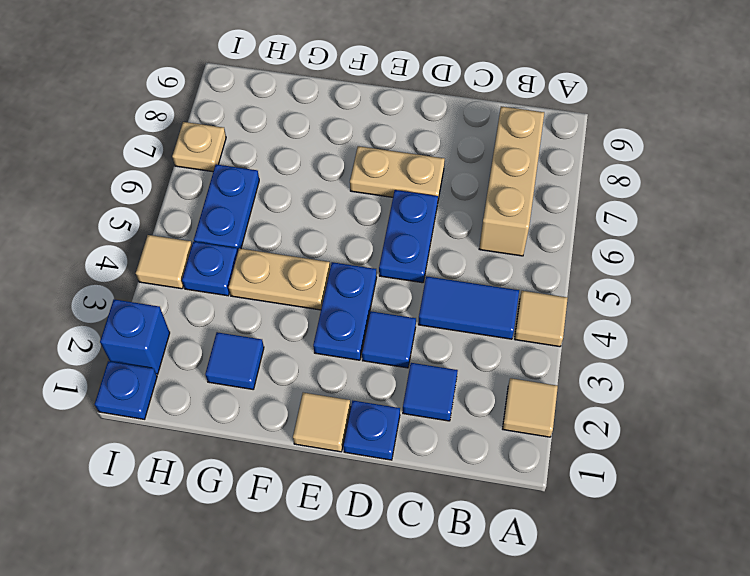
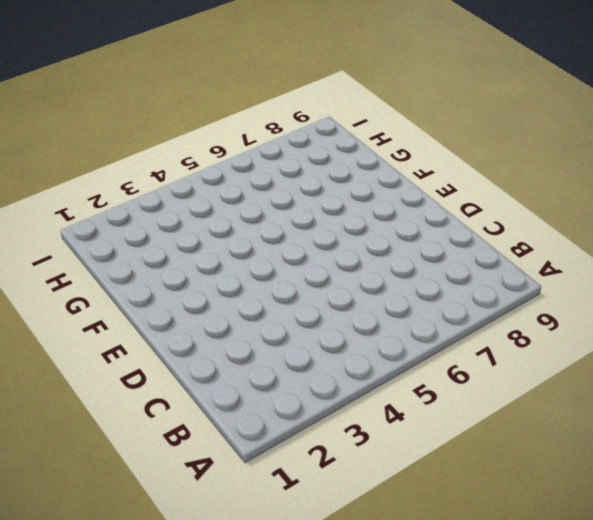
none -> tan 1x1 tile [503,378,558,437]
none -> tan 1x1 tile [515,291,568,347]
none -> blue 1x2 tile [418,276,519,339]

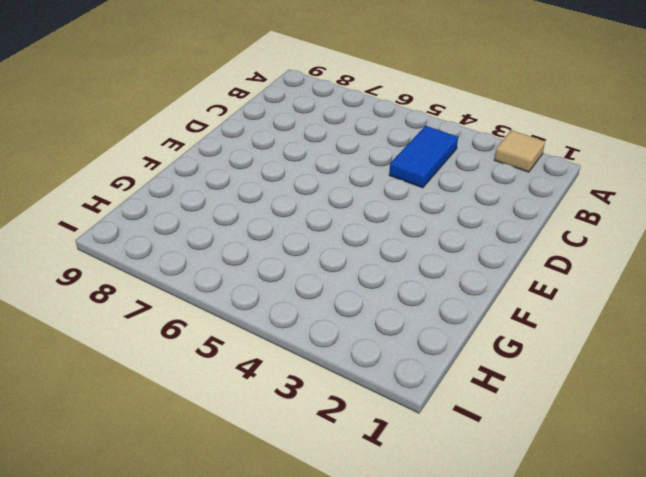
none -> tan 1x1 tile [515,291,568,347]
none -> tan 1x3 brick [479,106,544,256]
none -> blue 1x1 tile [403,363,458,421]

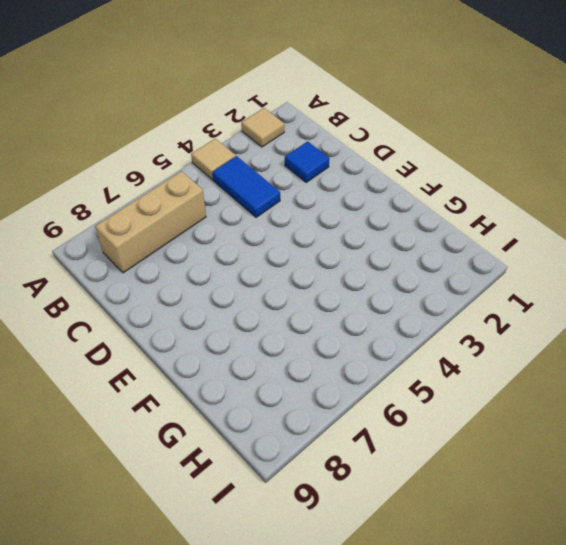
none -> blue 1x1 plate [343,401,400,460]
none -> blue 1x1 tile [362,311,416,368]
none -> blue 1x2 plate [379,190,438,283]

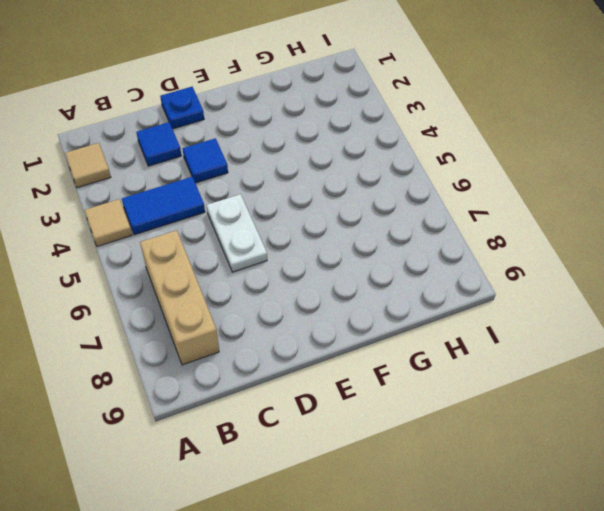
white 1x2 plate [207,194,267,272] -> blue 1x2 plate [379,190,438,283]
none -> tan 1x2 plate [350,146,445,199]
none -> tan 1x1 tile [293,393,351,452]
none -> blue 1x2 plate [313,262,377,360]

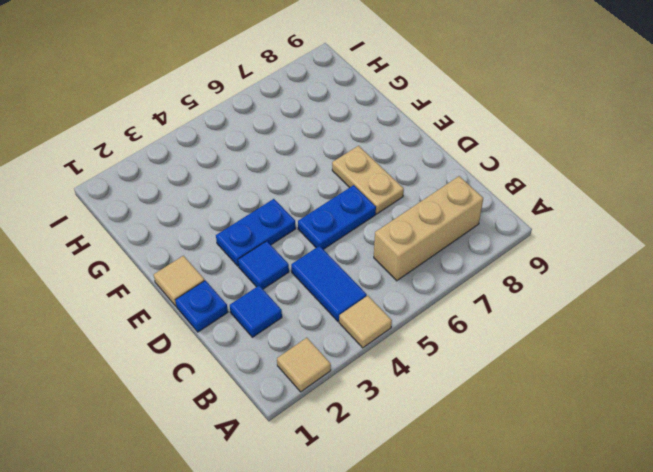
none -> tan 1x2 plate [229,248,330,310]
none -> blue 1x1 tile [205,332,264,389]
none -> blue 1x1 plate [182,242,238,296]

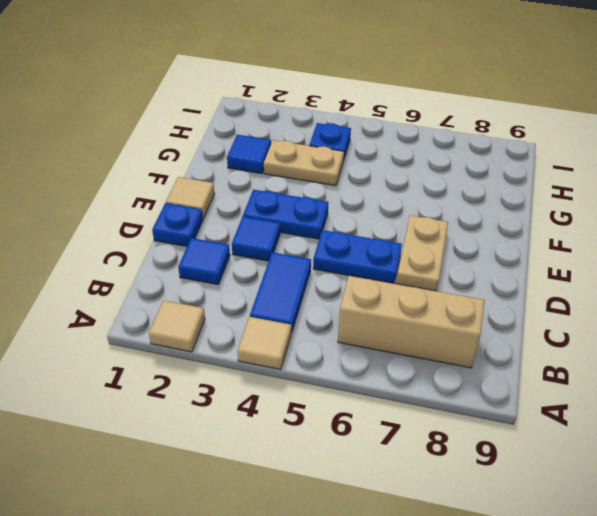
tan 1x2 plate [264,140,344,186] -> tan 1x2 plate turned to [229,248,330,310]
none -> blue 1x2 plate [194,164,259,251]
none -> blue 1x1 plate [95,361,157,419]
none -> blue 1x1 brick [100,300,170,374]

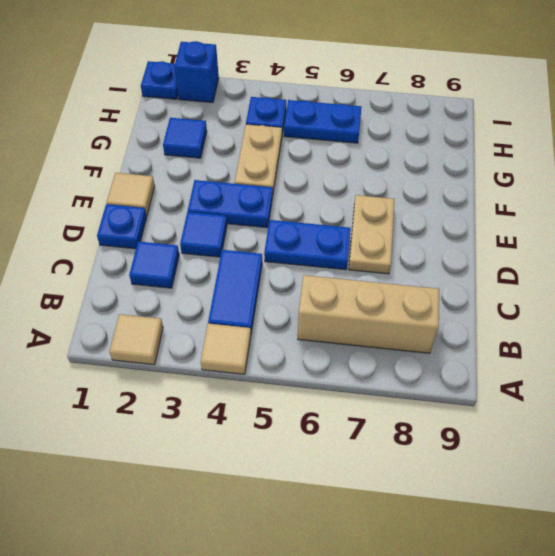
none -> tan 1x1 tile [136,235,192,289]
none -> tan 1x1 plate [172,122,226,172]

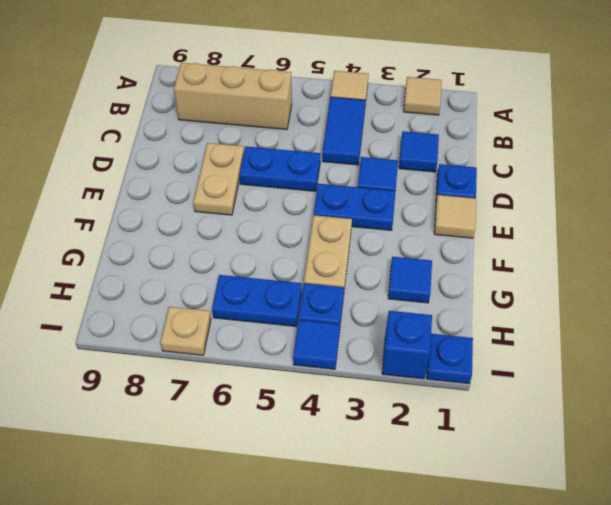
blue 1x1 tile [293,320,340,369] -> tan 1x1 tile [136,235,192,289]

